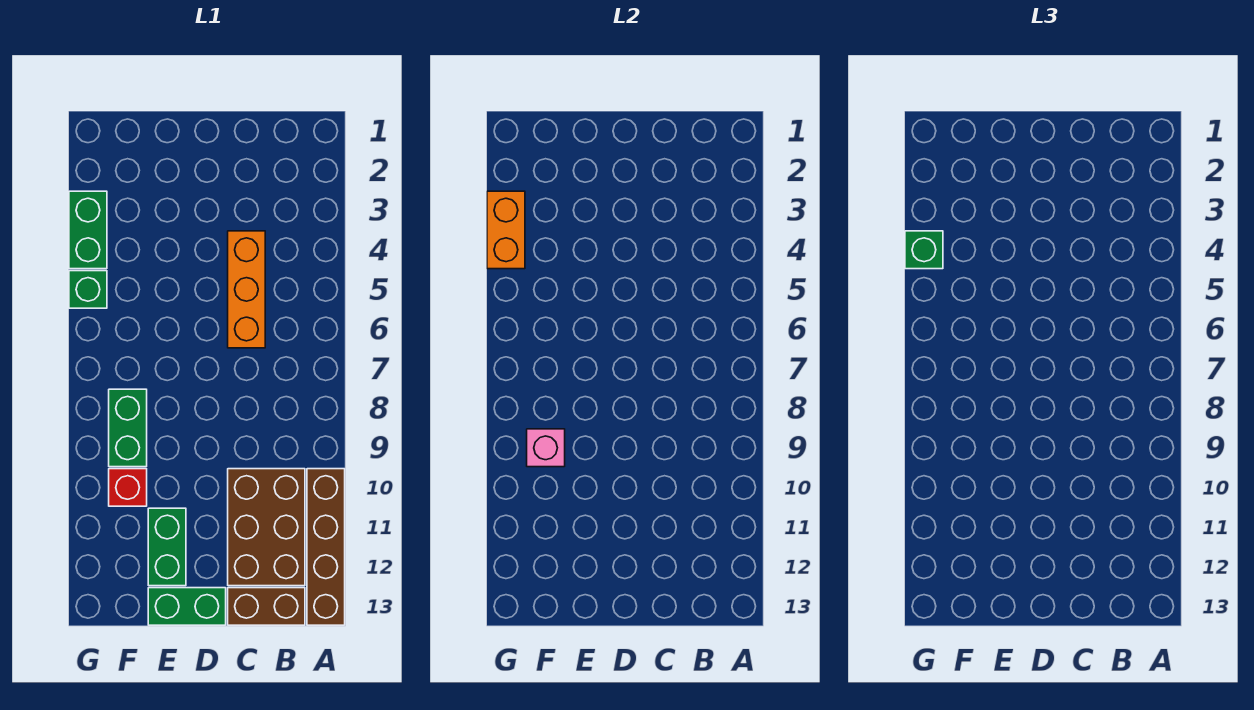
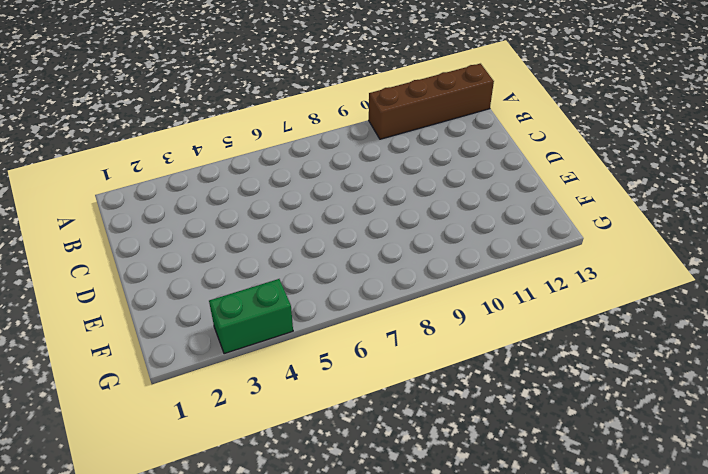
none -> brown 2x3 brick [228,469,305,586]
none -> brown 1x2 brick [228,588,305,625]
none -> orange 1x3 brick [228,231,265,348]

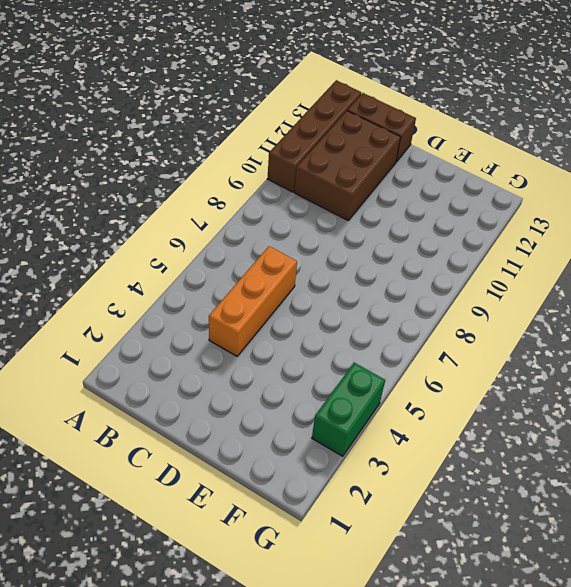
none -> green 1x2 brick [148,588,226,625]
none -> green 1x2 brick [148,508,186,586]
none -> green 1x2 brick [109,389,147,467]

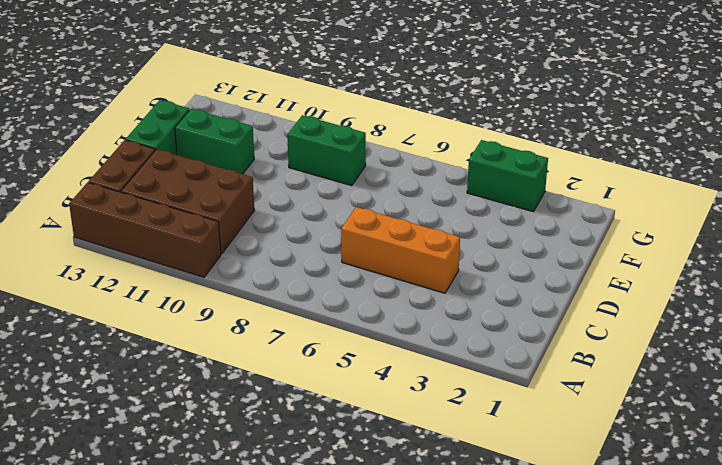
none -> red 1x1 brick [109,469,147,506]
none -> green 1x1 brick [69,271,107,308]
none -> pink 1x1 brick [527,429,565,467]

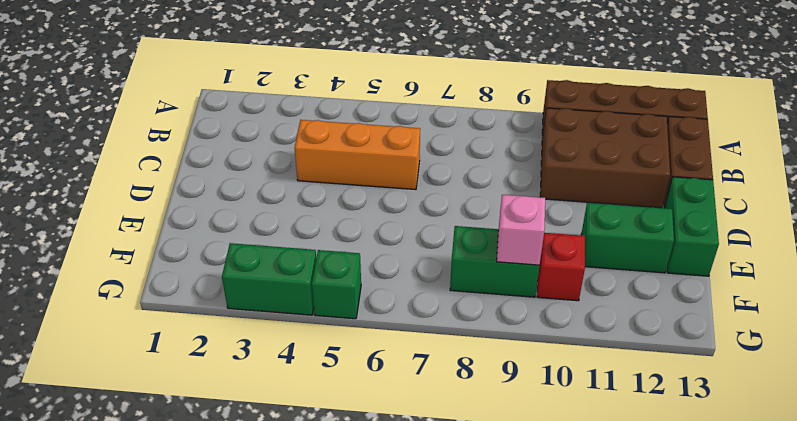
none -> orange 1x2 brick [487,191,525,269]
none -> green 1x1 brick [905,231,943,269]

